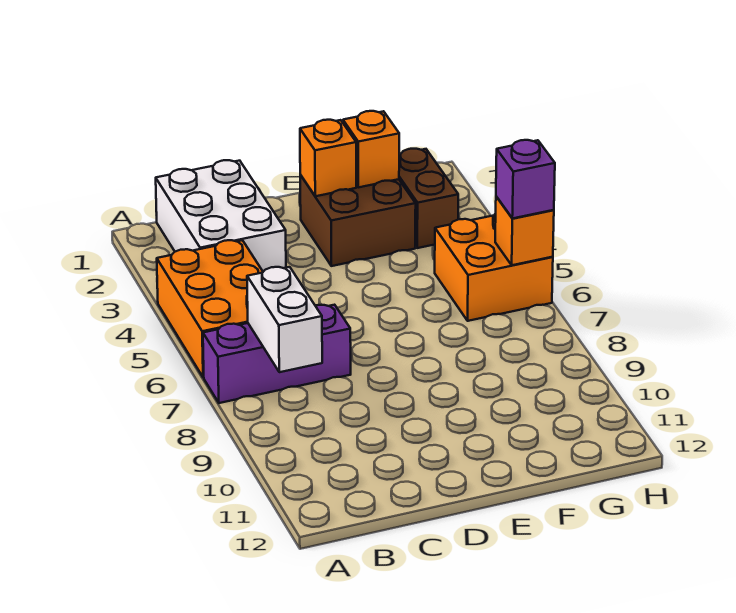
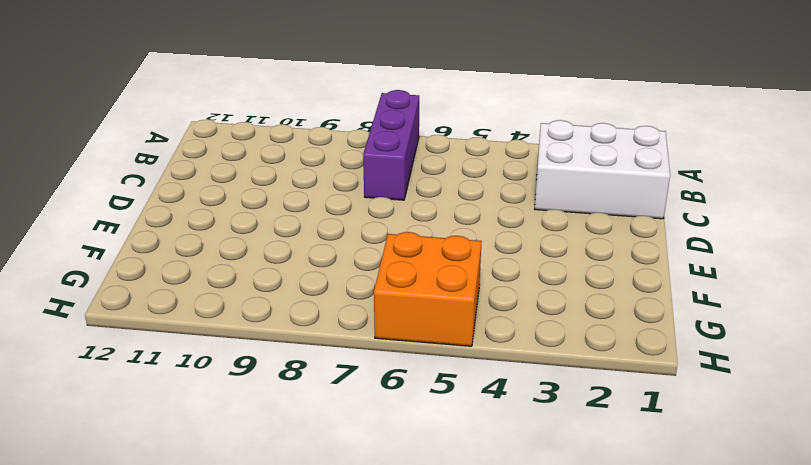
none -> orange 2x3 brick [157,240,263,378]
none -> brown 2x2 brick [300,175,416,266]

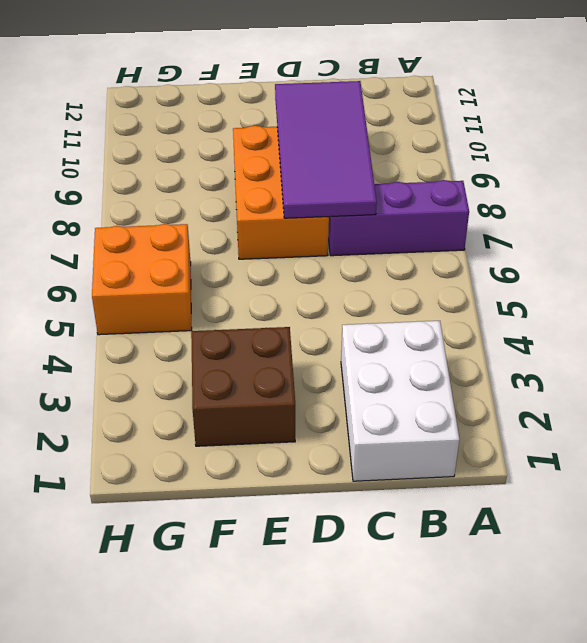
purple 2x4 tile [275,81,377,218] -> none
orange 2x3 brick [233,125,329,259] -> orange 2x3 brick moved to [157,240,263,378]
none -> brown 1x2 brick [399,149,458,248]
none -> white 1x2 brick [247,267,322,372]

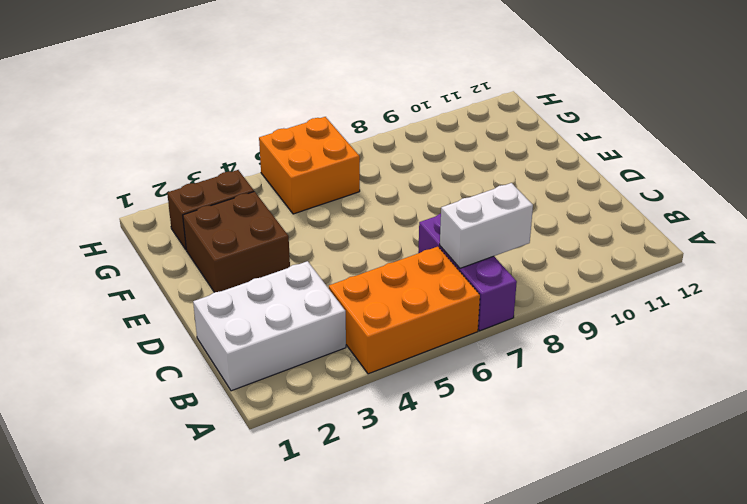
none -> orange 1x1 brick [300,120,356,196]
none -> orange 1x1 brick [343,111,399,187]

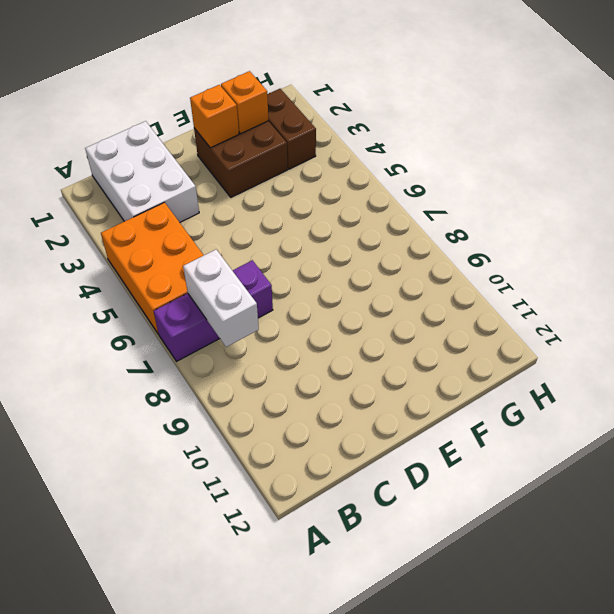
none -> orange 2x2 brick [435,213,553,321]
none -> orange 1x1 brick [495,197,554,265]

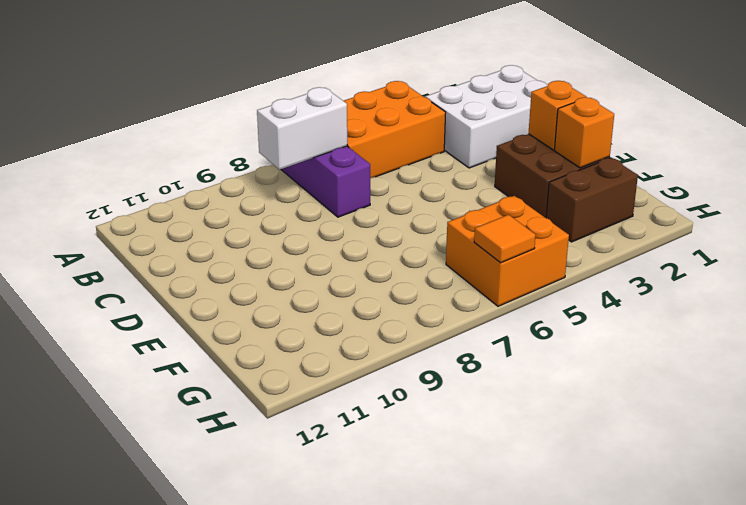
orange 1x1 tile [474,215,535,263] -> orange 1x1 brick [495,197,554,265]
none -> purple 1x1 brick [496,140,555,218]

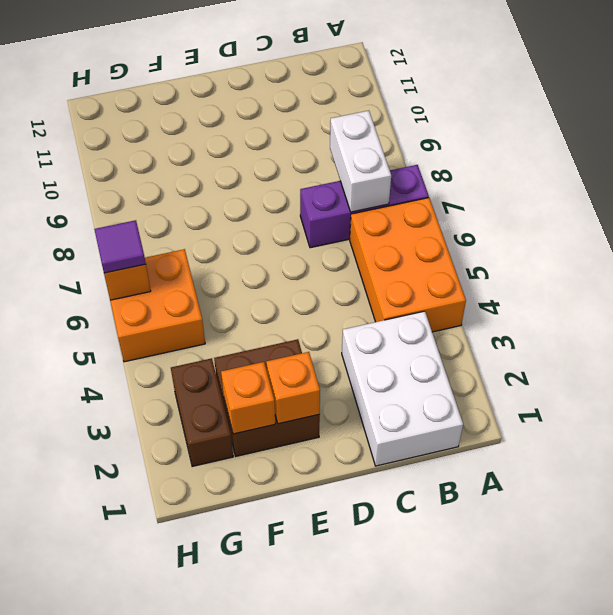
purple 1x1 tile [94,220,146,273] -> purple 1x1 brick [496,140,555,218]

